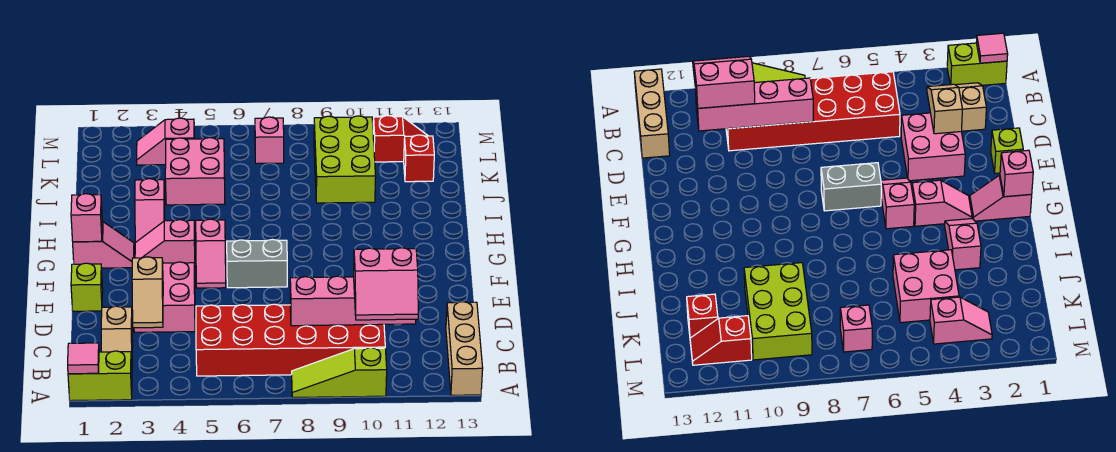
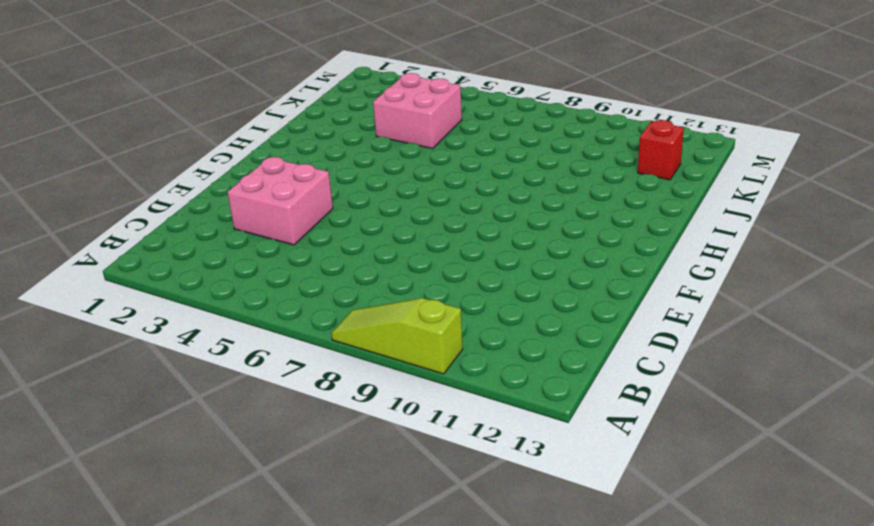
none -> lime 1x2 brick [68,351,132,401]
none -> tan 1x3 brick [446,302,483,395]
none -> tan 1x2 slope [101,306,133,365]

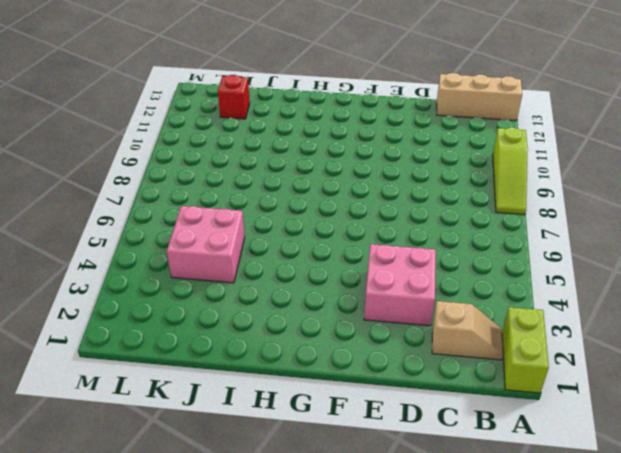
none -> red 2x6 brick [196,304,385,376]
none -> lime 1x1 brick [71,263,103,311]
none -> pink 1x2 slope [196,219,226,288]

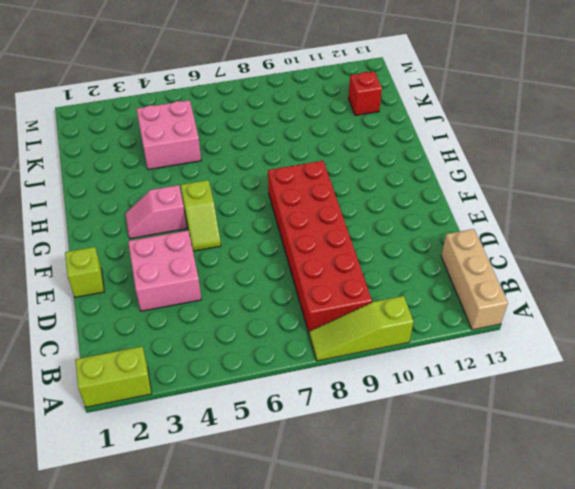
red 2x6 brick [268,161,372,333] -> red 2x6 brick turned to [196,304,385,376]
lime 1x2 slope [181,180,221,251] -> pink 1x2 slope [196,219,226,288]
none -> tan 1x2 slope [101,306,133,365]
none -> grey 1x2 brick [227,239,287,288]
none -> pink 1x2 slope [73,222,134,268]

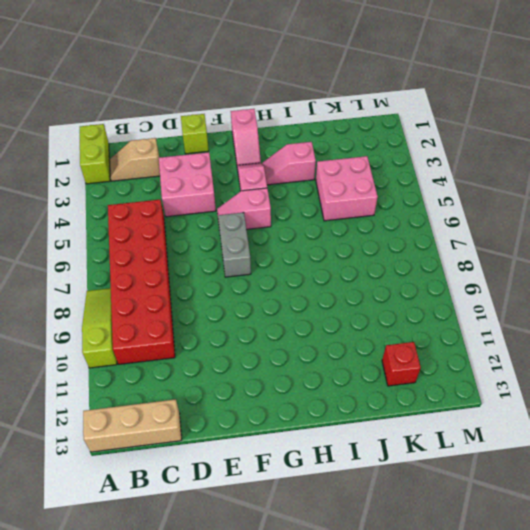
none -> lime 2x3 brick [314,116,376,203]
none -> pink 1x2 slope [137,118,195,165]
none -> pink 1x1 brick [255,117,284,164]

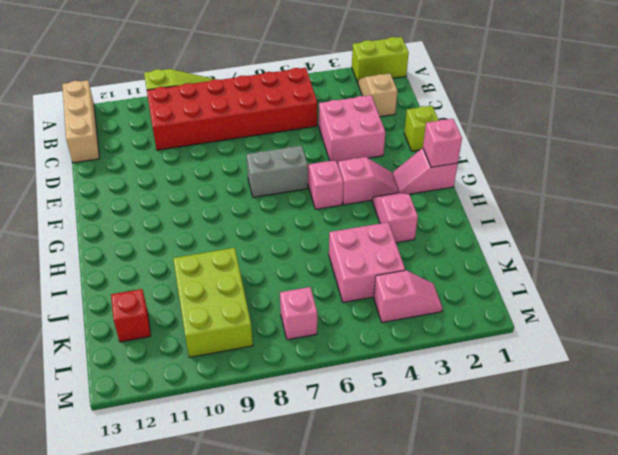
none -> red 1x2 slope [373,116,428,162]
none -> pink 1x1 tile [68,343,99,374]
none -> tan 1x2 slope [132,257,163,328]

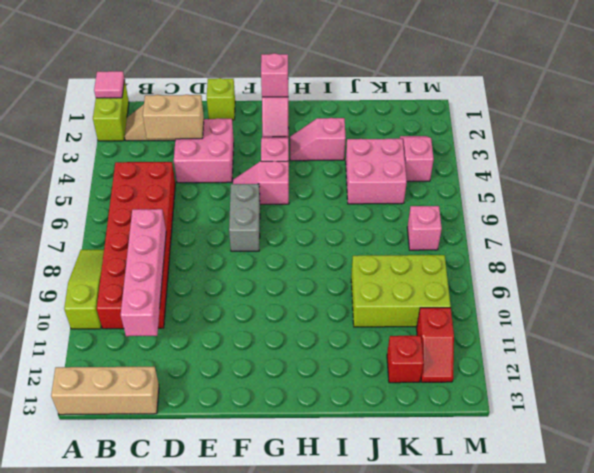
tan 1x2 brick [143,95,204,139] -> tan 1x2 slope [132,257,163,328]
none -> pink 2x2 slope [354,248,418,320]

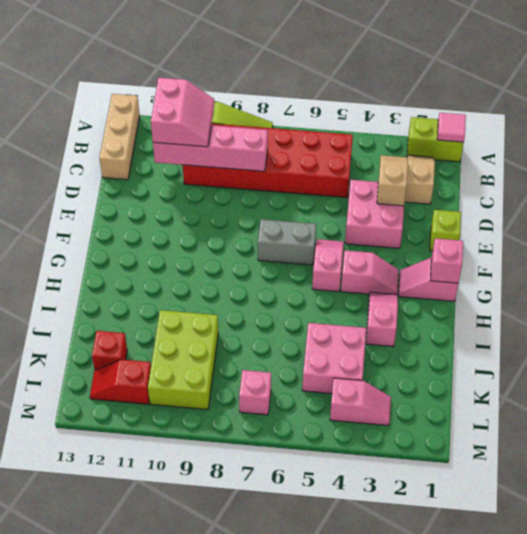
pink 2x2 slope [151,78,215,147] -> pink 2x2 slope turned to [354,248,418,320]

